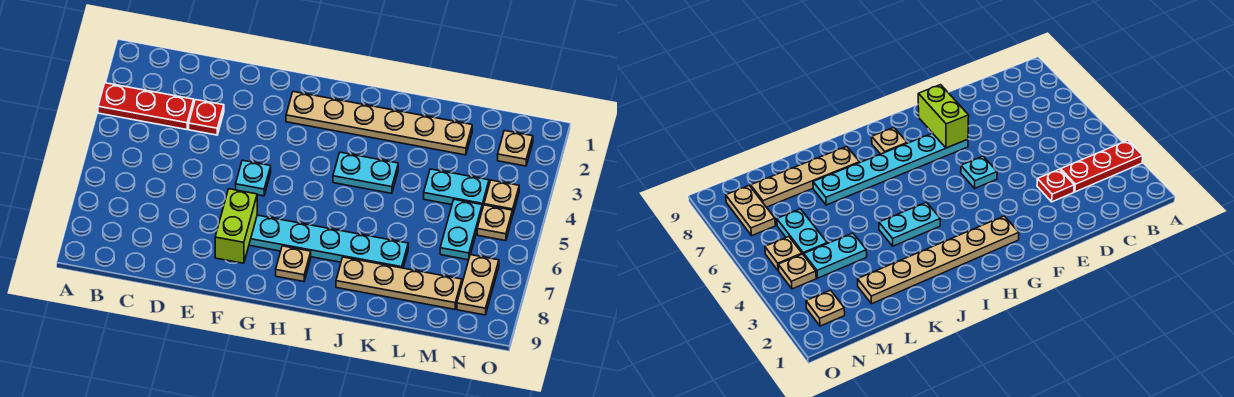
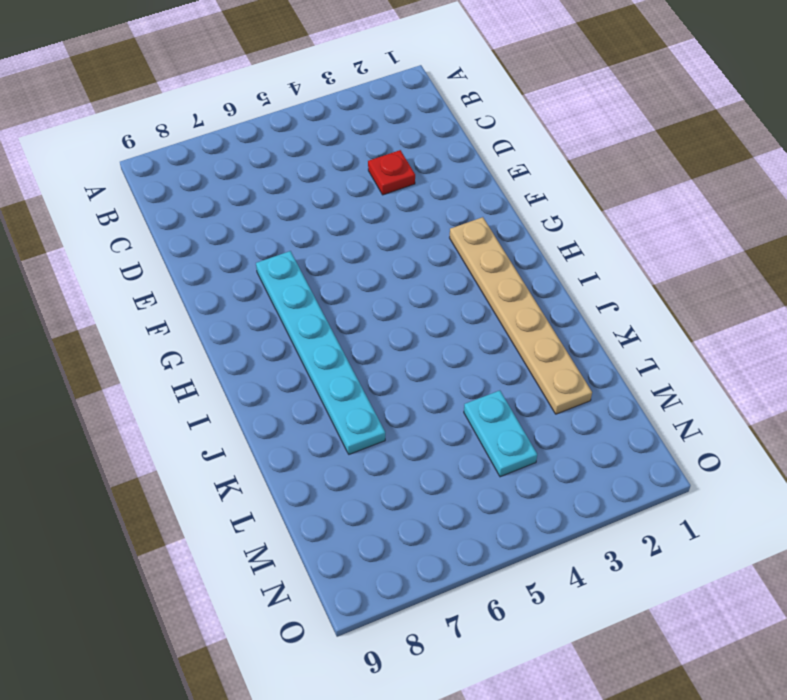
none -> red 1x3 plate [98,83,194,130]
none -> cyan 1x1 plate [236,160,271,196]
none -> tan 1x1 plate [276,246,311,282]

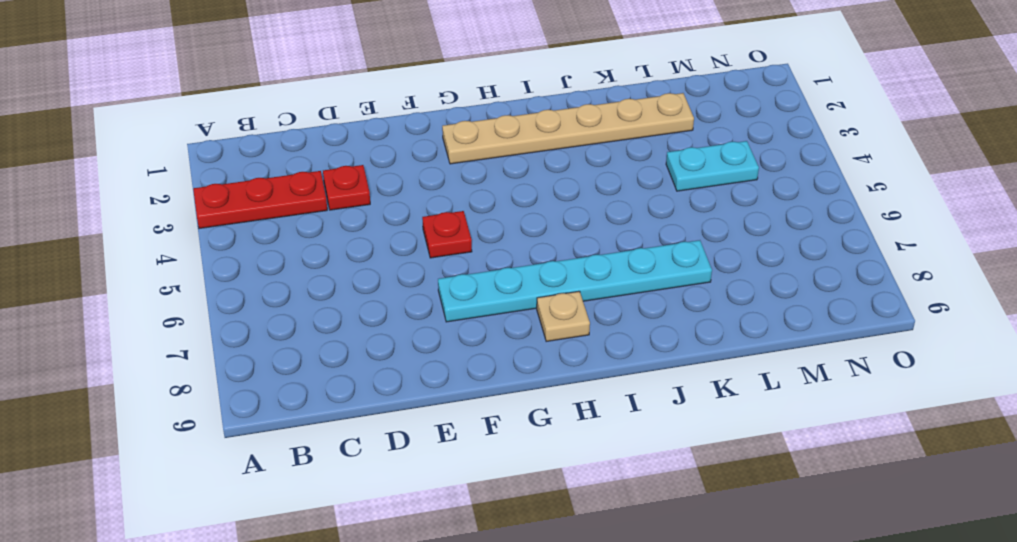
red 1x1 plate [422,211,472,258] -> cyan 1x1 plate [236,160,271,196]
none -> cyan 1x2 plate [333,152,398,193]
none -> tan 1x4 plate [336,257,462,309]
none -> cyan 1x2 plate [440,200,482,260]

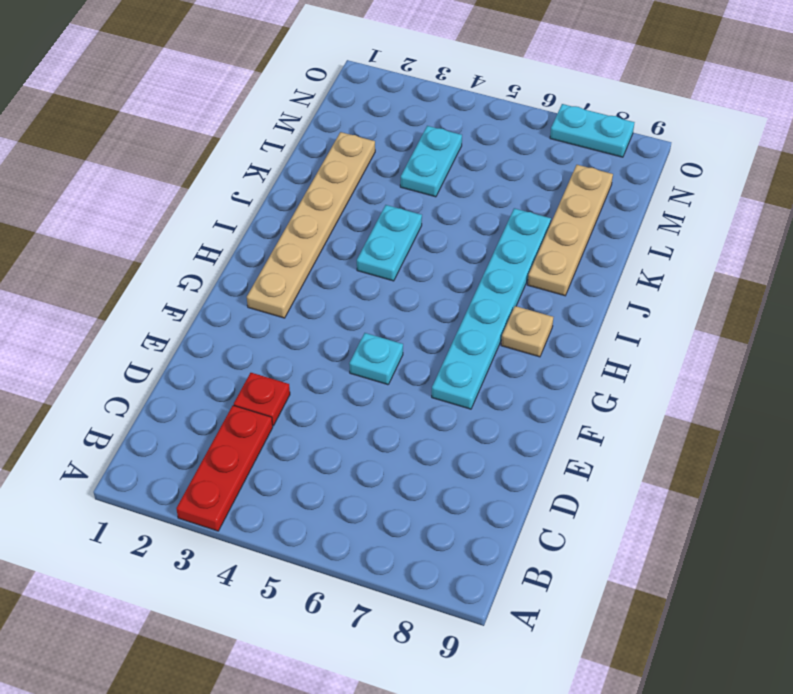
cyan 1x2 plate [550,104,635,157] -> cyan 1x2 plate moved to [440,200,482,260]
none -> tan 1x1 plate [498,131,533,166]
none -> tan 1x1 plate [484,180,519,216]
none -> tan 1x1 plate [477,205,512,241]

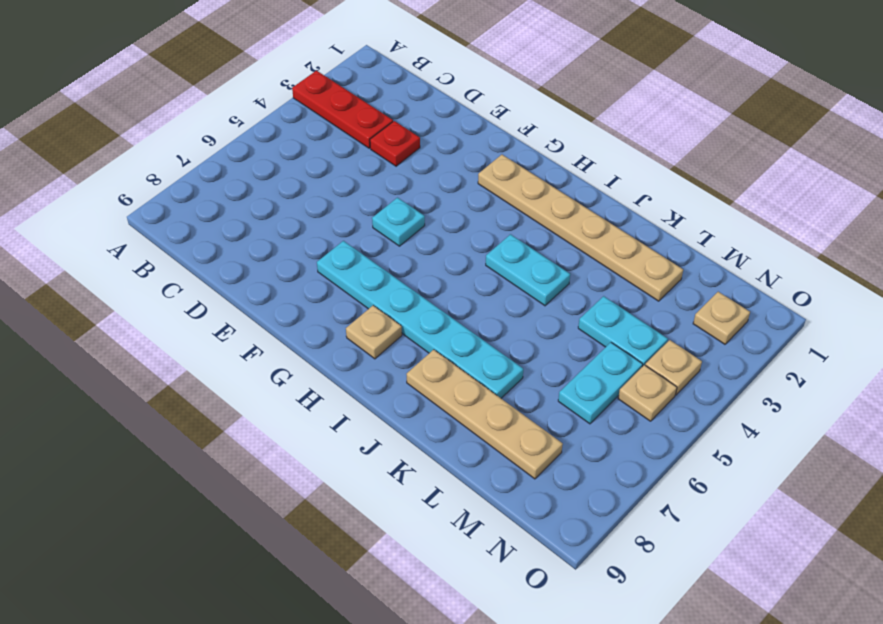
none -> tan 1x2 plate [457,255,499,315]
none -> lime 1x2 brick [215,189,257,263]

